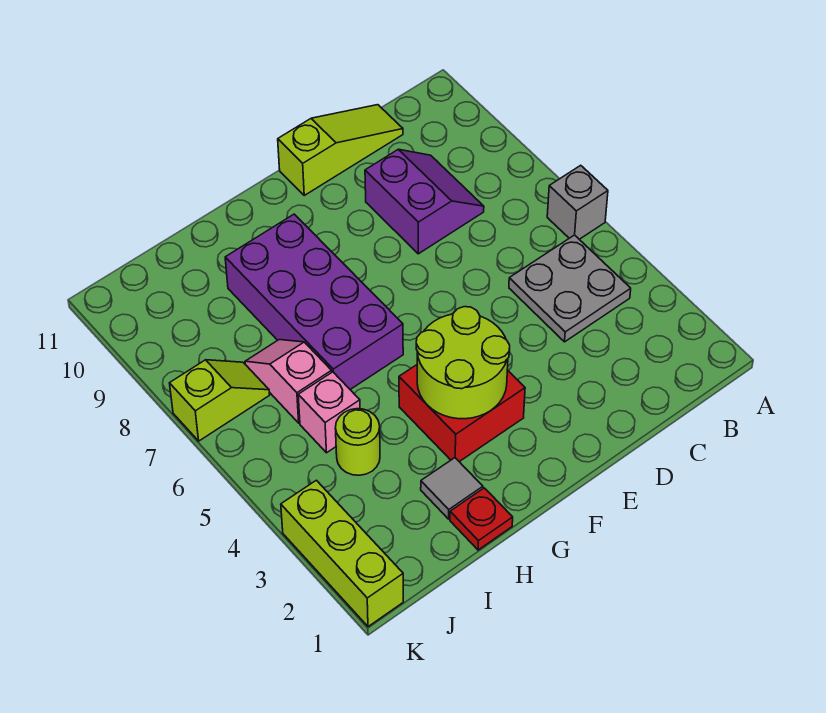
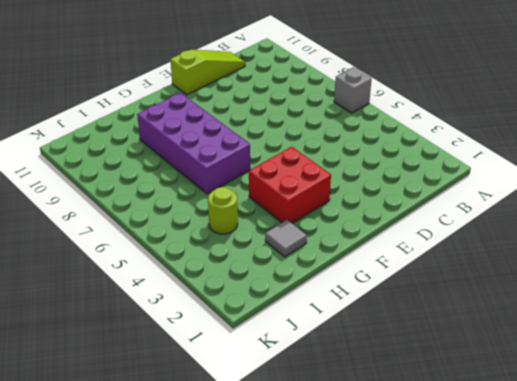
none -> grey 2x2 plate [509,235,631,342]
none -> purple 2x2 slope [365,149,484,254]
none -> red 1x1 plate [450,488,513,550]

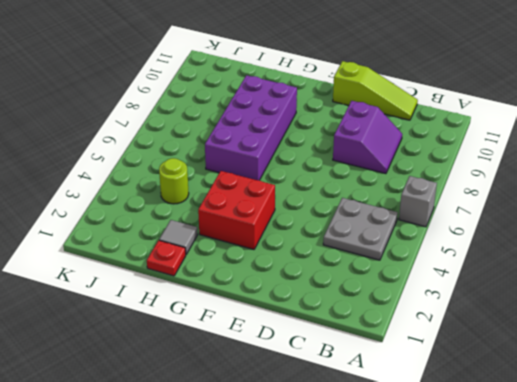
none -> pink 1x1 brick [298,372,360,453]
none -> pink 1x2 slope [245,340,332,423]
none -> lime 1x2 slope [170,360,270,441]

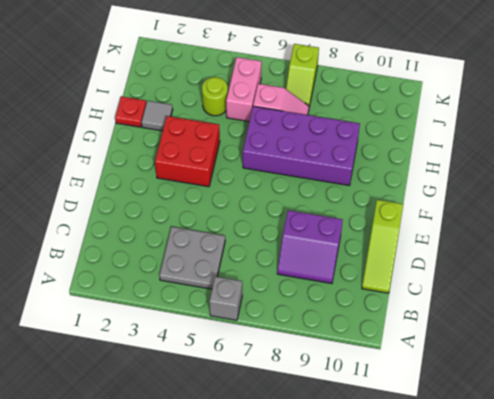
pink 1x2 brick [226,57,262,121] -> pink 1x1 brick [298,372,360,453]
none -> lime 1x3 brick [281,480,403,627]
none -> lime 2x2 round brick [416,307,510,419]

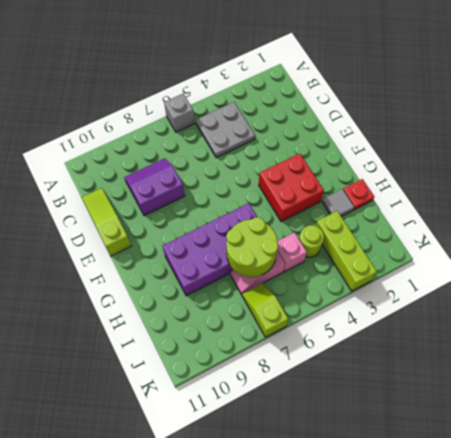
lime 2x2 round brick [226,217,278,277] -> lime 2x2 round brick moved to [416,307,510,419]
lime 1x3 brick [316,211,377,291] -> lime 1x3 brick turned to [281,480,403,627]

